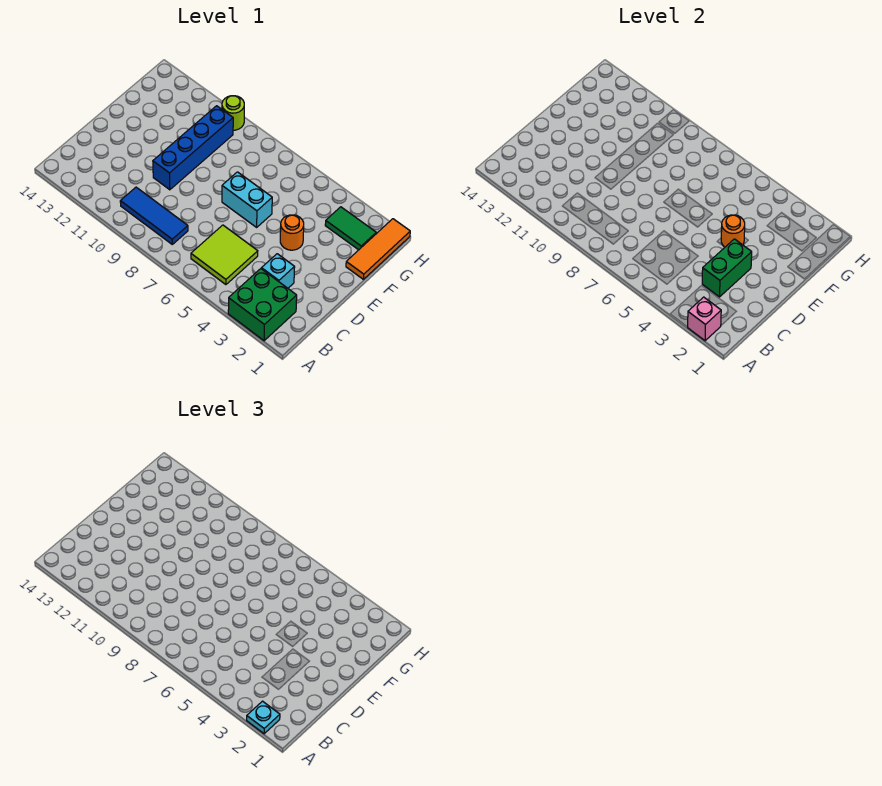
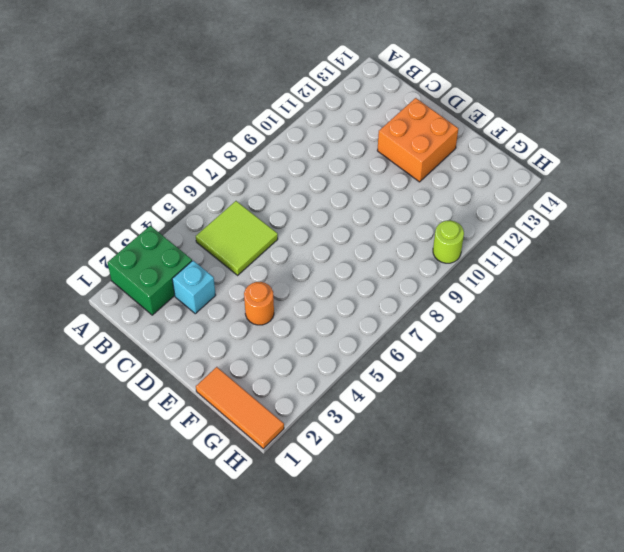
orange 2x2 brick [377,98,458,182] -> none
none -> blue 1x3 tile [120,187,188,244]
none -> blue 1x4 brick [153,106,233,190]
none -> cyan 1x2 brick [222,172,272,227]

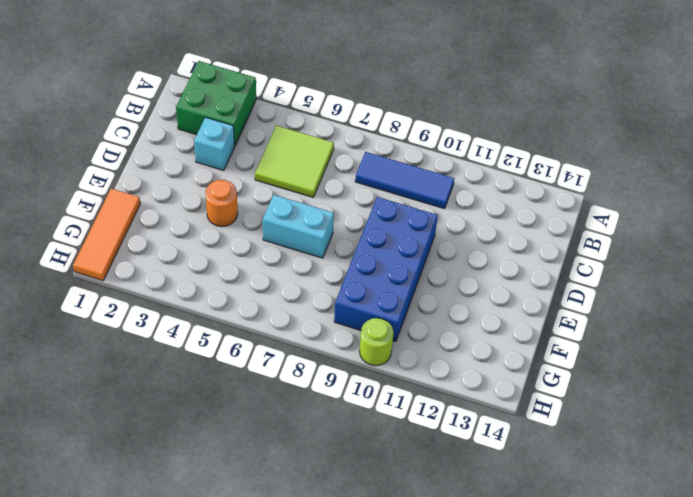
blue 2x4 brick [334,197,438,341] -> blue 1x4 brick [153,106,233,190]
none -> green 1x2 tile [325,207,376,250]
none -> pink 1x1 brick [688,297,721,341]
none -> green 1x2 brick [702,239,752,297]

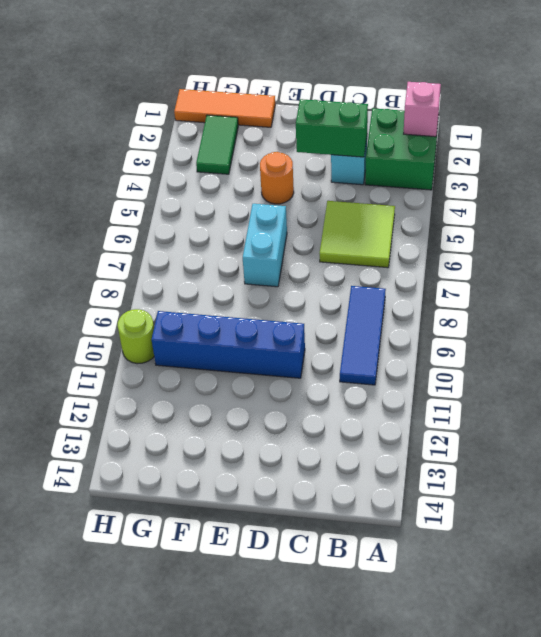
none -> orange 1x1 round brick [721,215,745,247]
none -> cyan 1x1 plate [247,701,280,734]

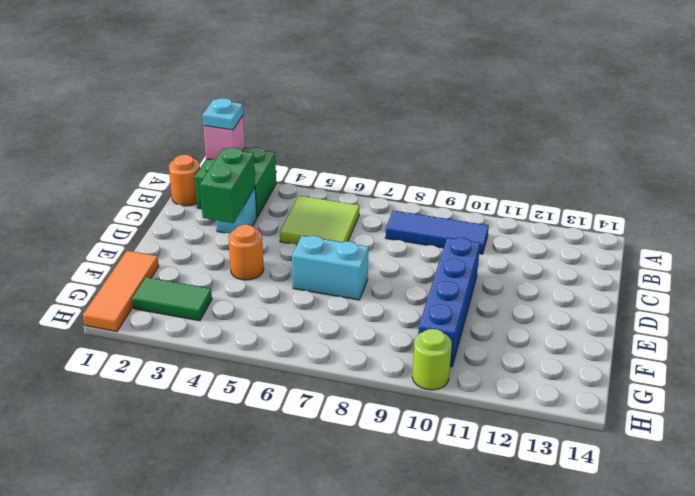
orange 1x1 round brick [169,155,200,206] -> orange 1x1 round brick moved to [721,215,745,247]

